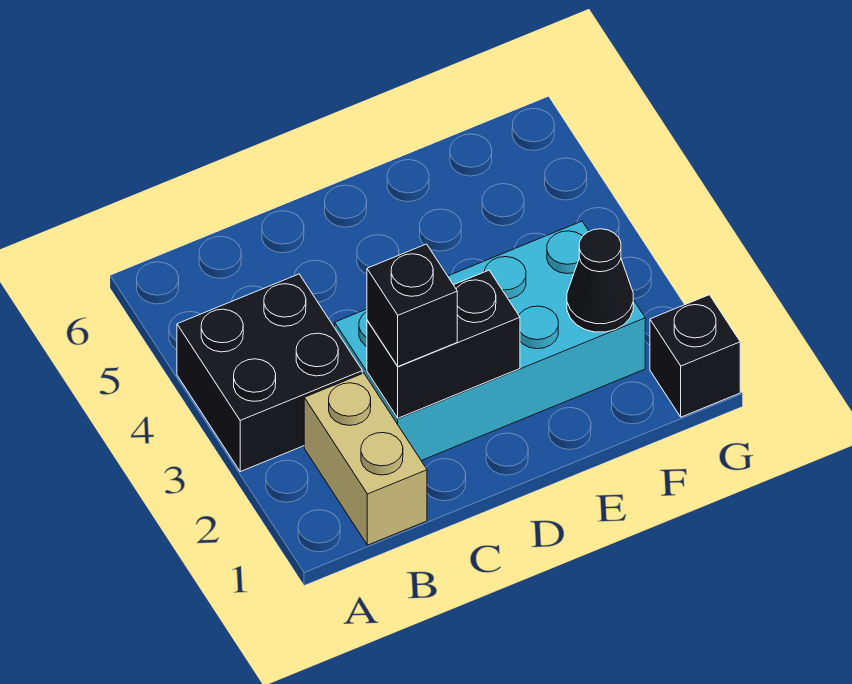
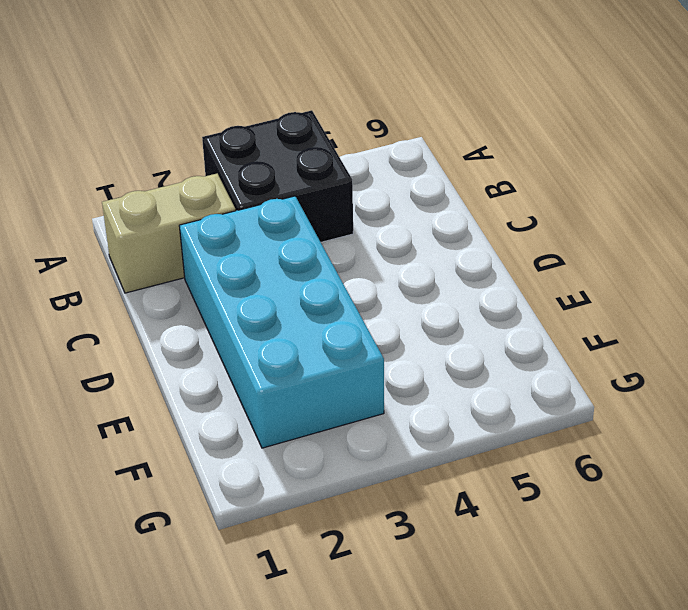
none -> black 1x1 brick [650,295,740,417]
none -> black 1x2 brick [367,270,520,418]

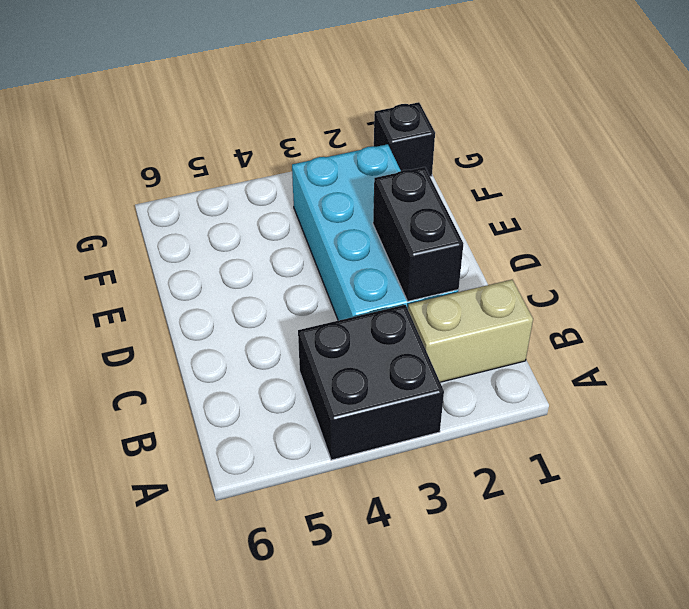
none -> black 1x1 cone [567,229,633,332]
none -> black 1x1 brick [367,244,457,366]

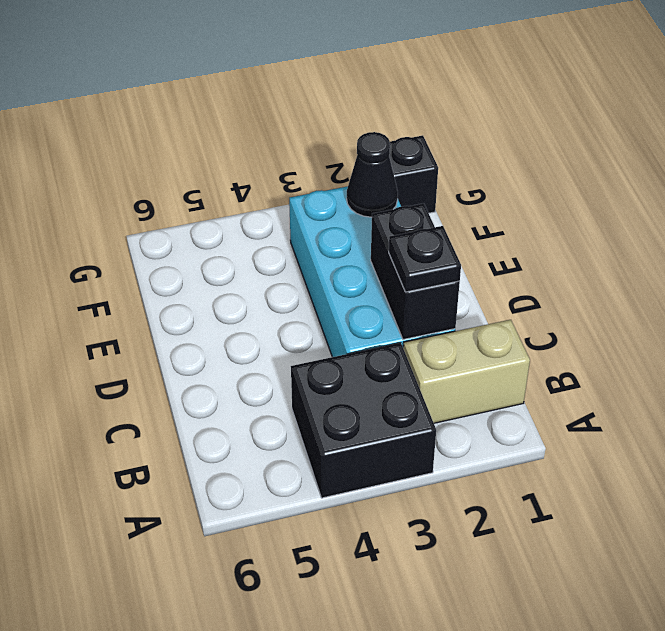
black 1x1 plate [389,226,461,292] -> black 1x1 brick [367,244,457,366]

